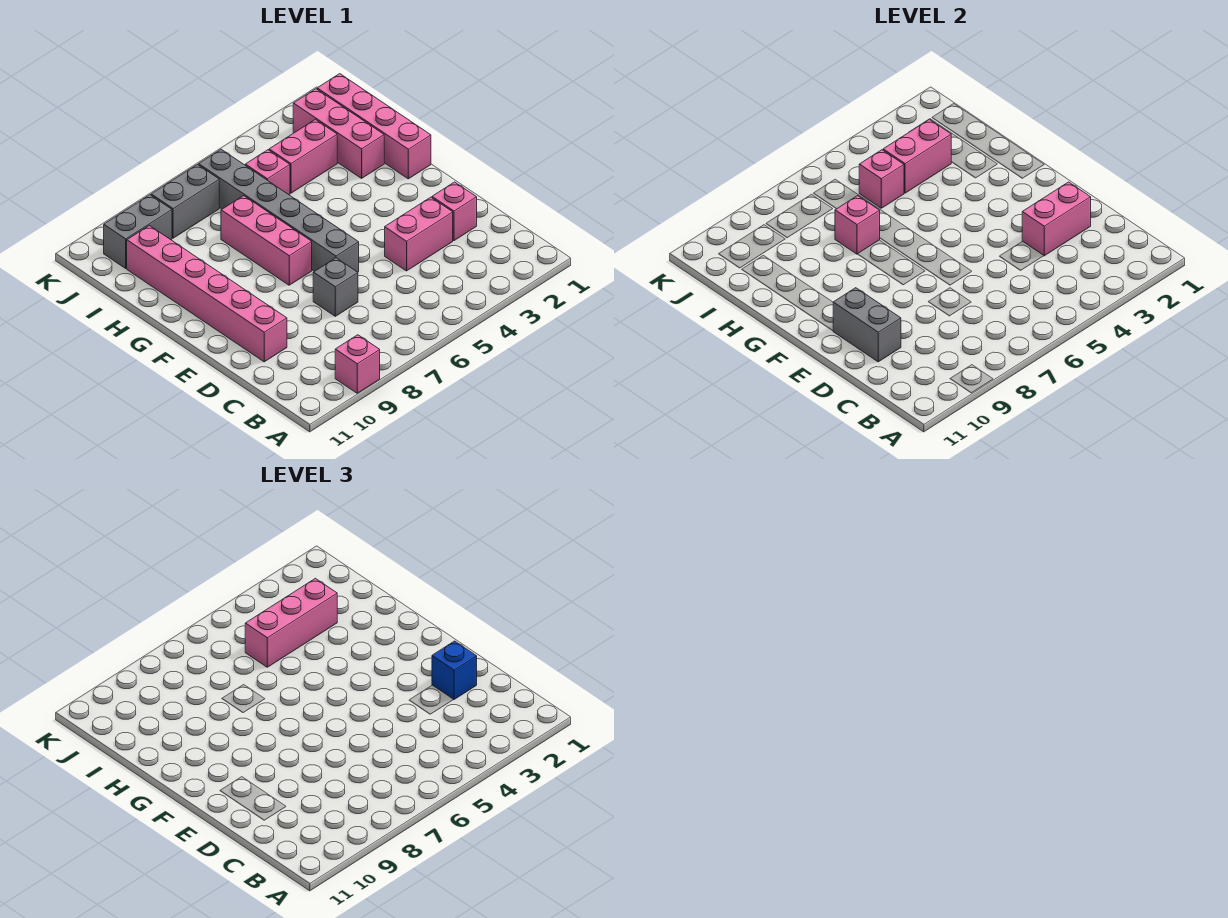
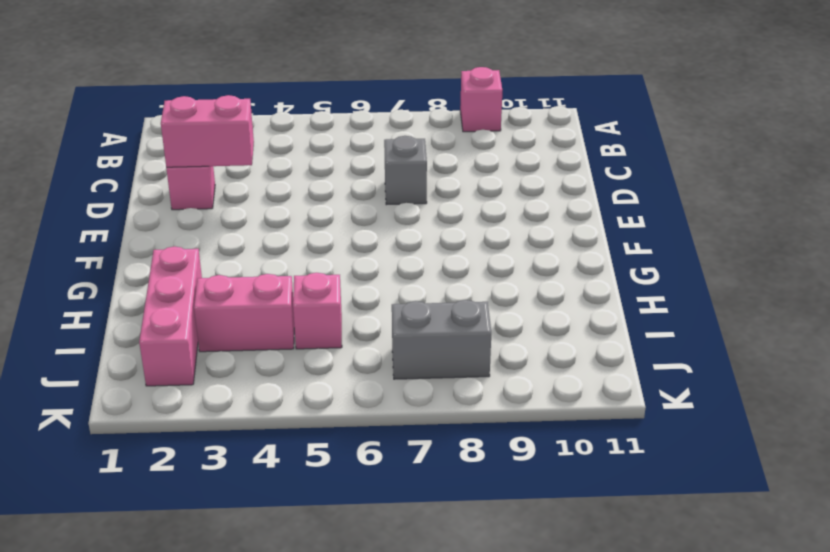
none -> pink 1x2 brick [385,197,453,271]
none -> pink 1x6 brick [127,226,287,362]
none -> grey 1x6 brick [199,149,359,272]

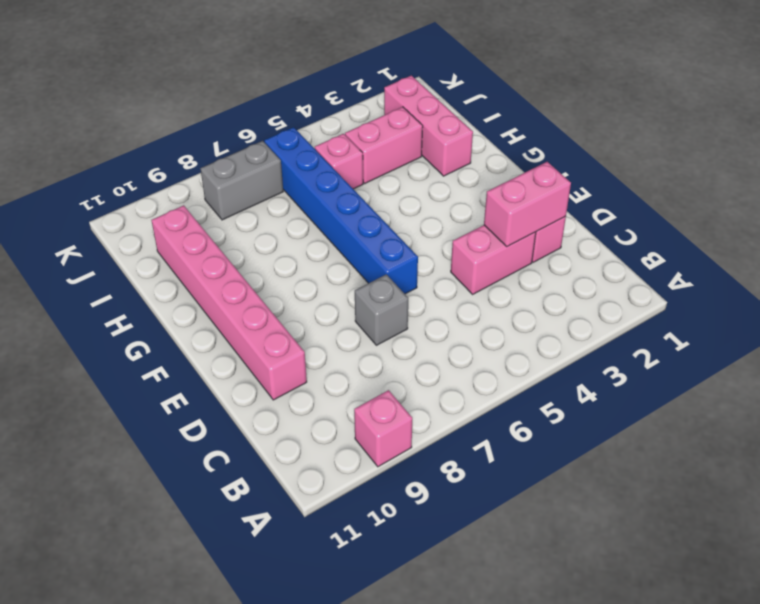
blue 1x6 brick [264,127,418,294] -> grey 1x6 brick [199,149,359,272]
none -> pink 1x3 brick [221,196,312,285]
none -> pink 1x4 brick [317,74,431,179]
none -> grey 1x2 brick [104,195,172,268]

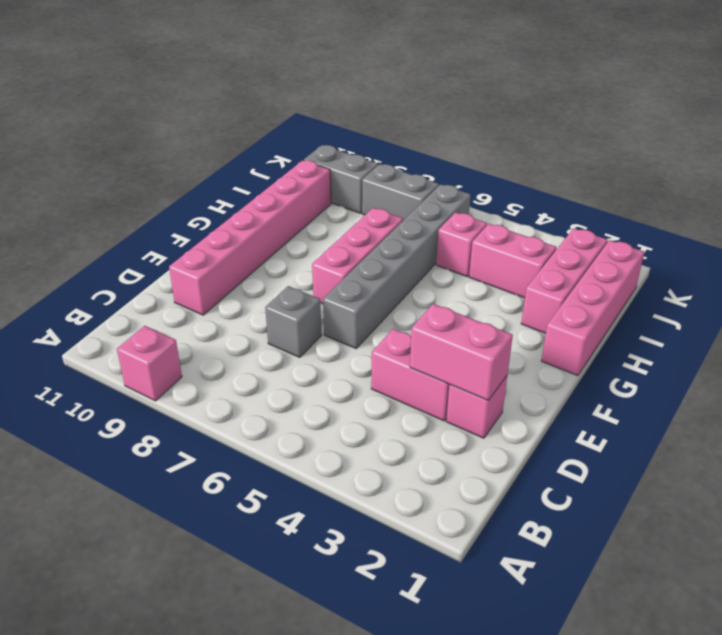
none -> grey 1x2 brick [833,288,901,362]
none -> pink 1x1 brick [835,196,880,254]
none -> pink 1x2 brick [883,119,951,193]

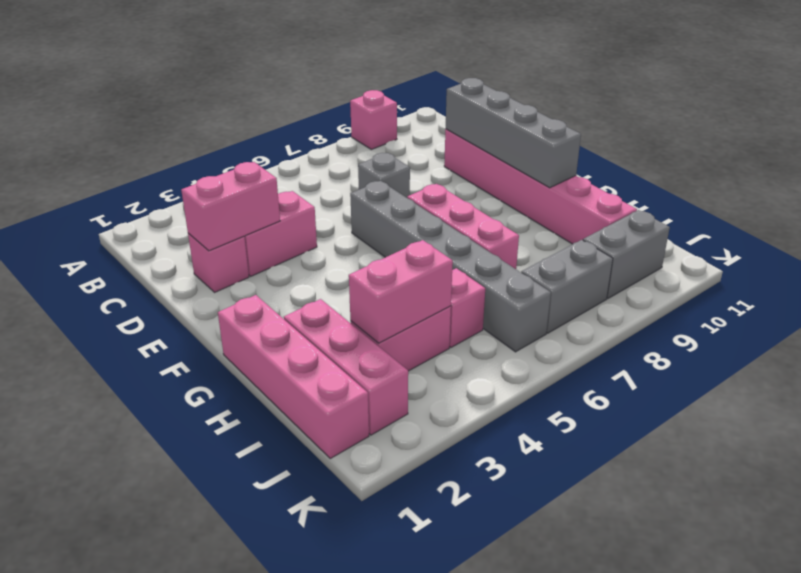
grey 1x4 brick [446,78,581,188] -> grey 1x2 brick [833,288,901,362]
none -> pink 1x1 brick [835,196,880,254]
none -> pink 1x1 brick [859,150,904,208]
none -> blue 1x1 brick [432,641,477,700]

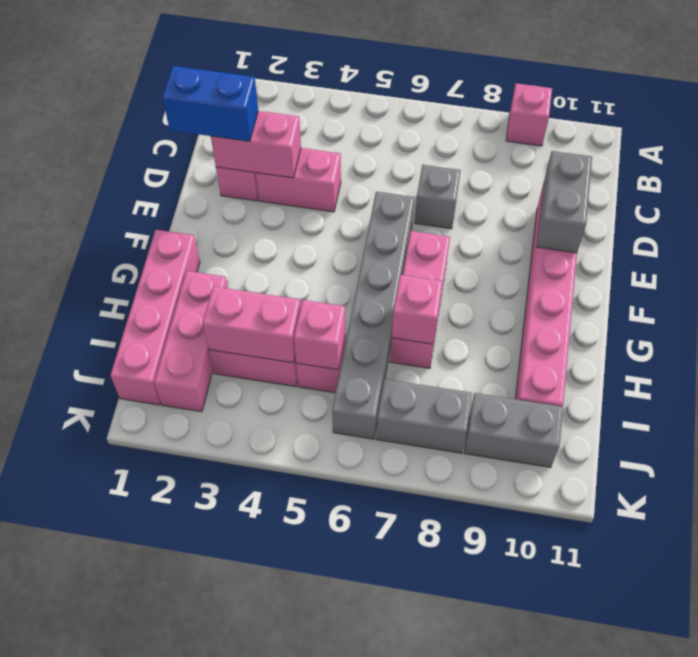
blue 1x2 brick [163,66,258,141] -> blue 1x1 brick [432,641,477,700]
none -> pink 1x3 brick [245,578,337,667]

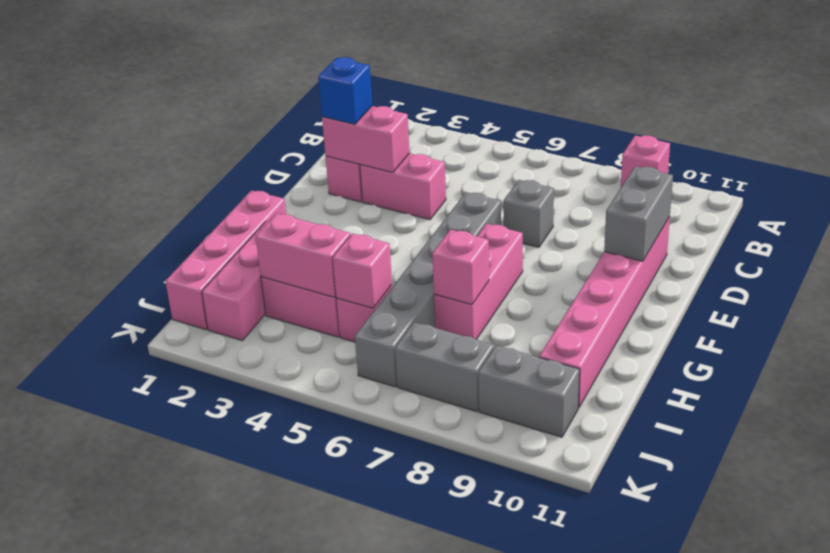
none -> pink 1x3 brick [245,578,337,667]

